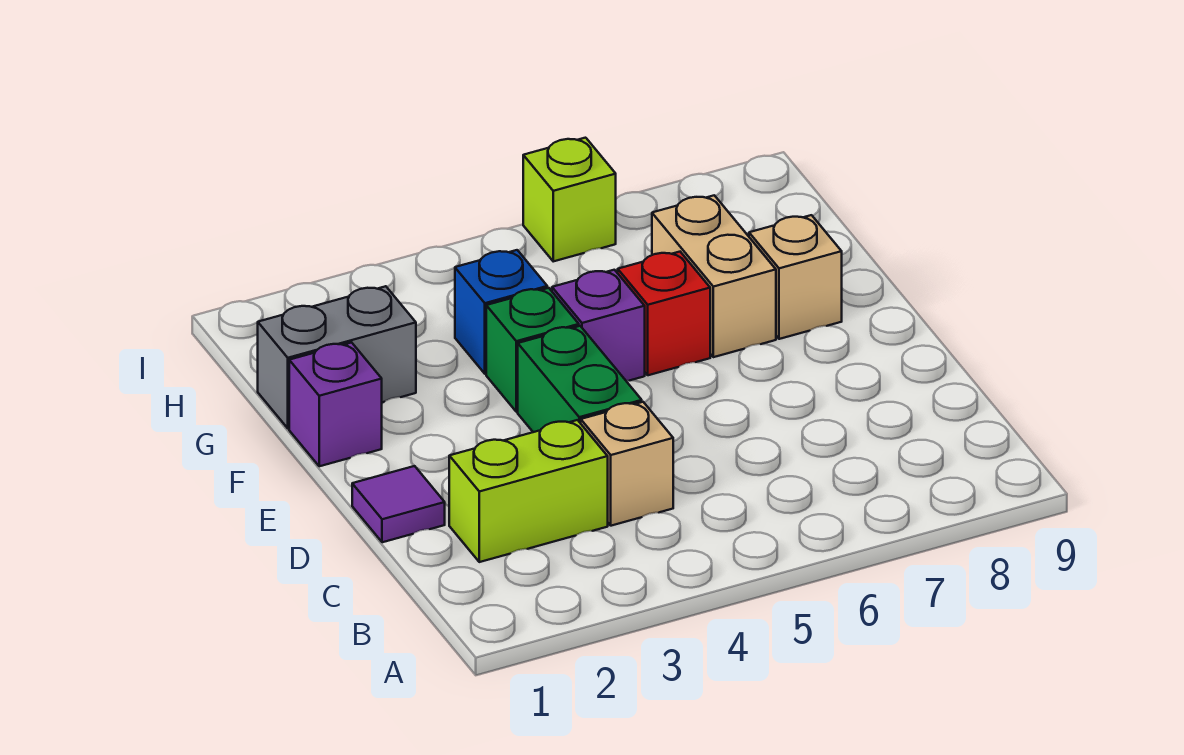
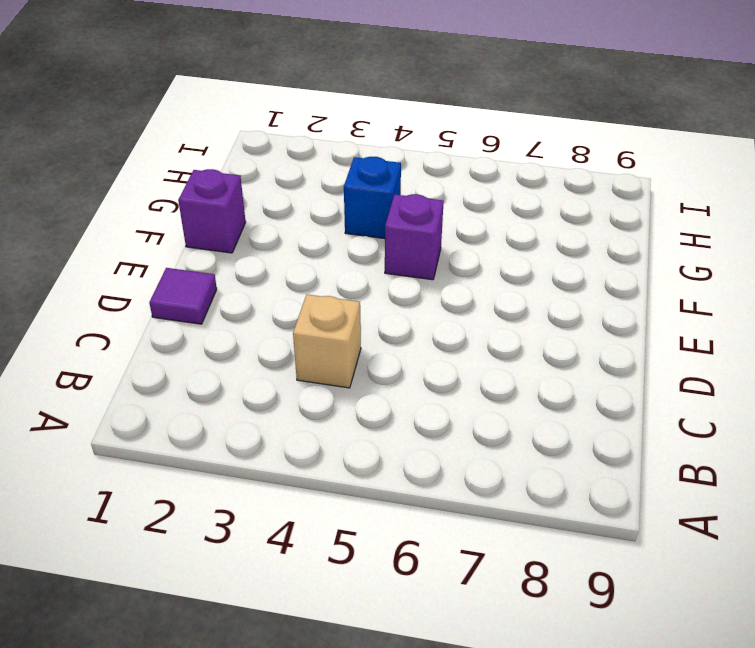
none -> lime 1x2 brick [449,420,608,562]
none -> green 1x2 brick [518,326,642,432]
none -> green 1x1 brick [486,288,579,412]

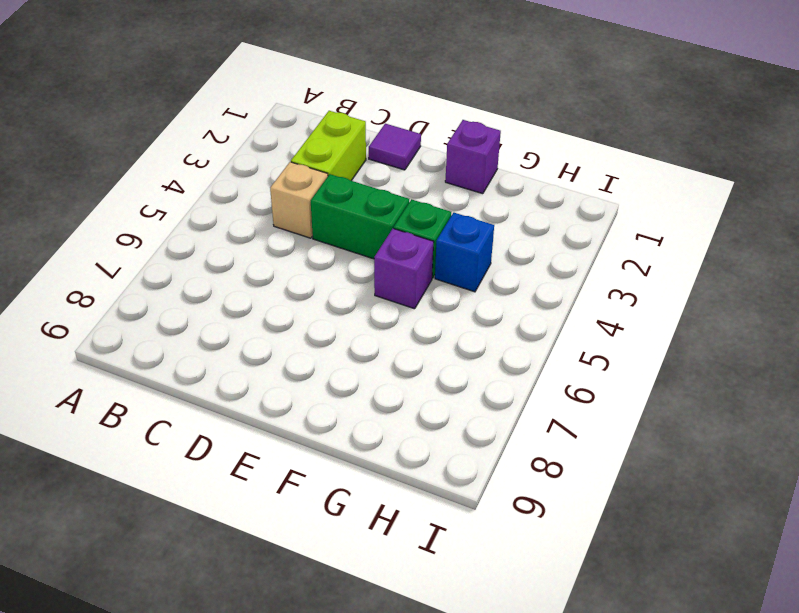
none -> red 1x1 brick [618,252,710,375]
none -> tan 1x2 brick [652,195,776,357]
none -> tan 1x1 brick [749,215,842,339]

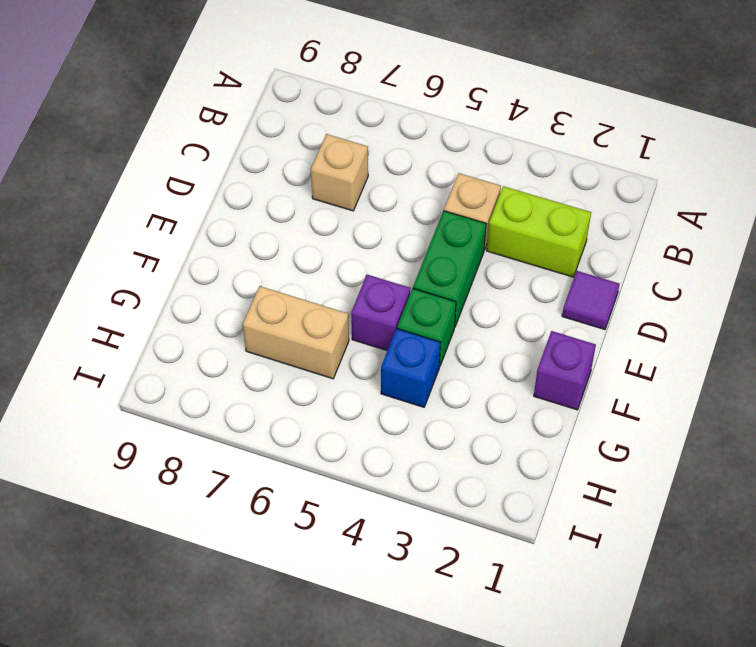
tan 1x1 brick [311,134,368,211] -> tan 1x1 brick moved to [749,215,842,339]
tan 1x2 brick [243,286,349,379] -> tan 1x2 brick turned to [652,195,776,357]
none -> red 1x1 brick [618,252,710,375]
none -> grey 1x2 brick [258,286,416,428]
none -> lime 1x1 brick [523,138,616,261]

